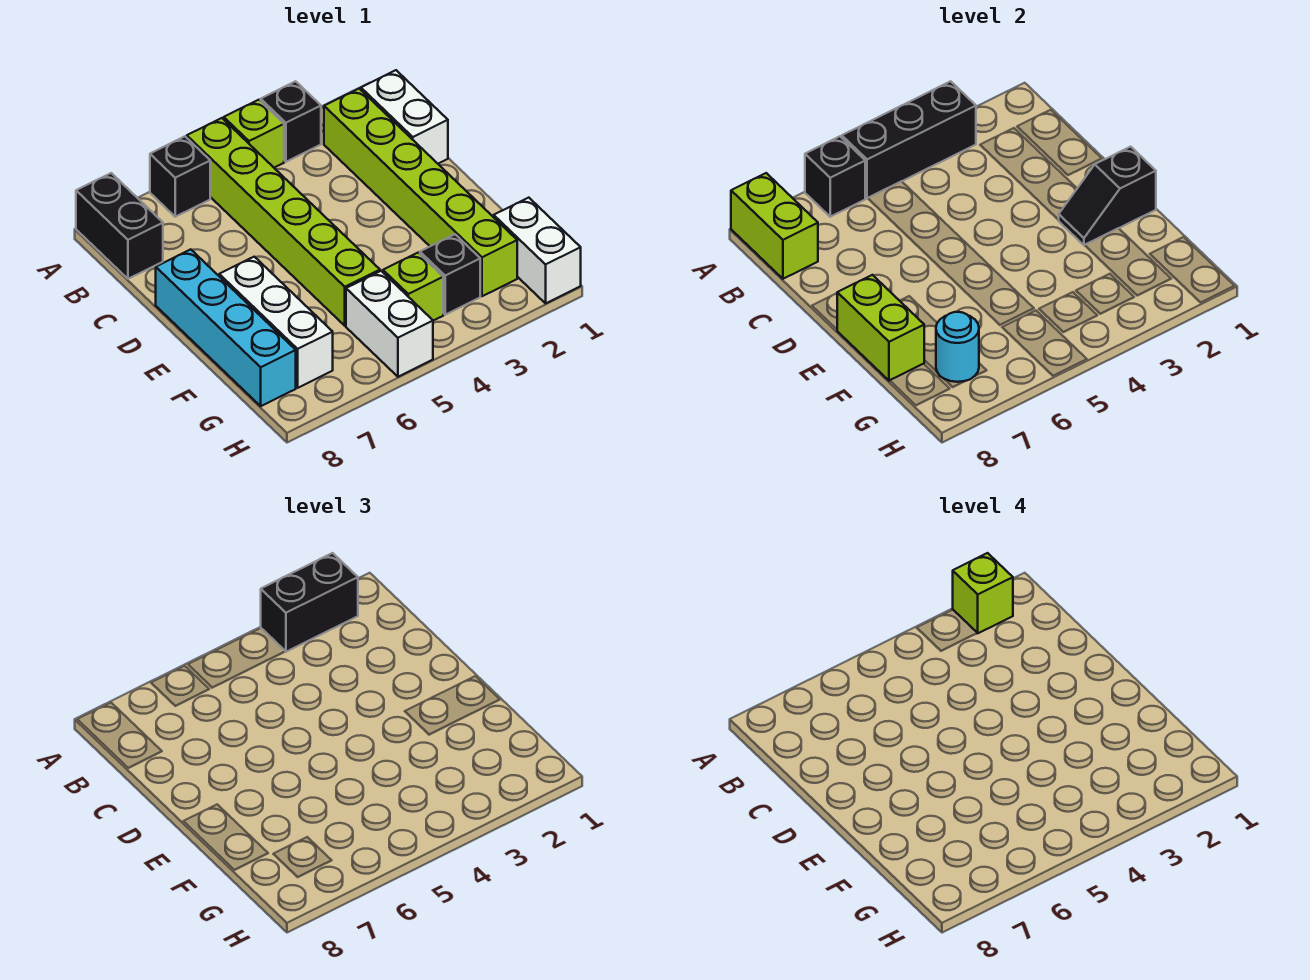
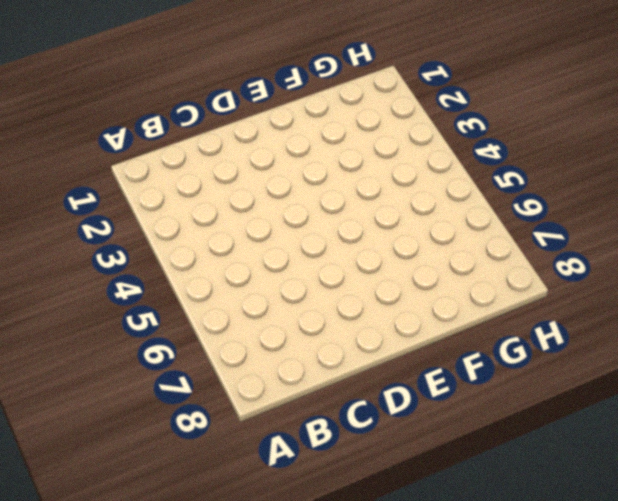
none -> black 1x1 brick [261,81,321,162]
none -> lime 1x1 brick [224,100,284,168]
none -> lime 1x6 brick [187,118,380,326]

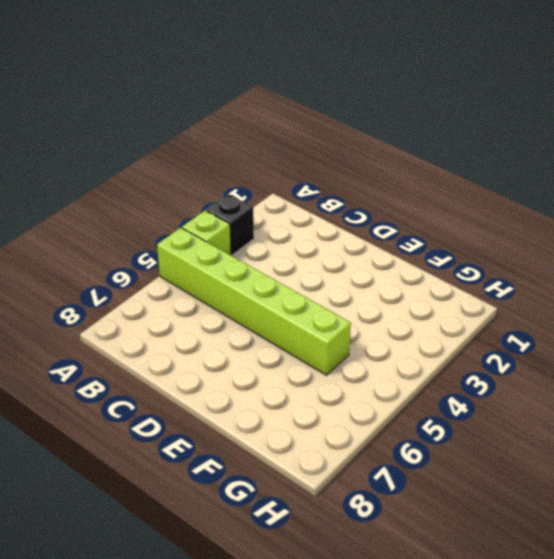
none -> black 1x1 brick [150,136,210,217]
none -> black 1x2 brick [76,173,163,279]
none -> white 1x2 brick [361,70,448,164]

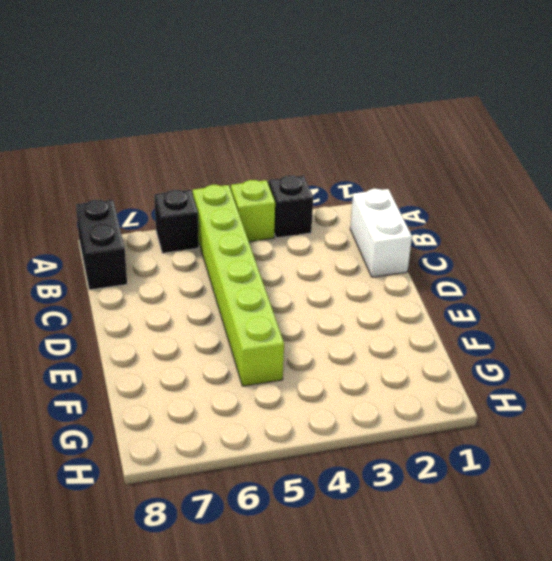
none -> lime 1x6 brick [324,89,517,296]
none -> cyan 1x4 brick [156,249,296,406]
none -> white 1x3 brick [219,257,333,388]

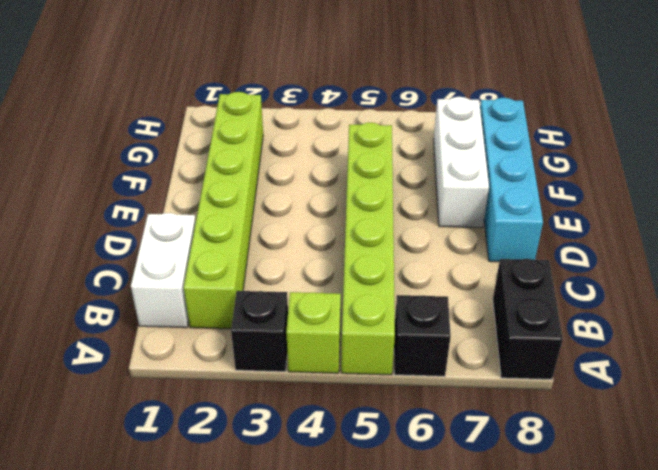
none -> white 1x2 brick [494,198,581,303]
none -> black 1x1 brick [420,234,480,315]
none -> lime 1x1 brick [383,253,443,321]

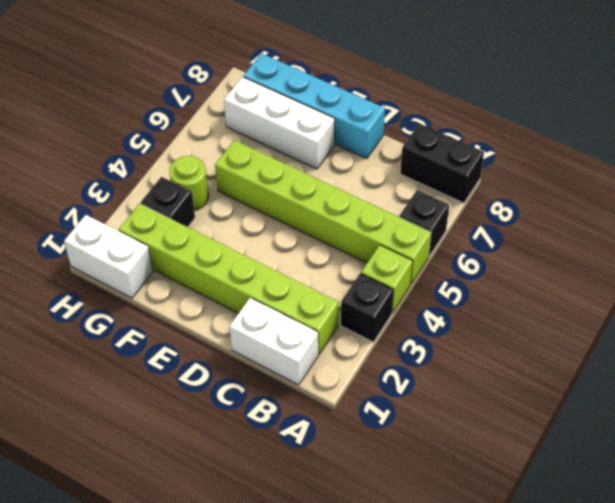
lime 1x1 round brick [169,156,209,210] -> lime 1x1 brick [383,253,443,321]
none -> white 1x2 brick [346,271,433,377]
none -> black 1x3 brick [842,81,976,198]
none -> black 1x1 brick [805,136,865,217]

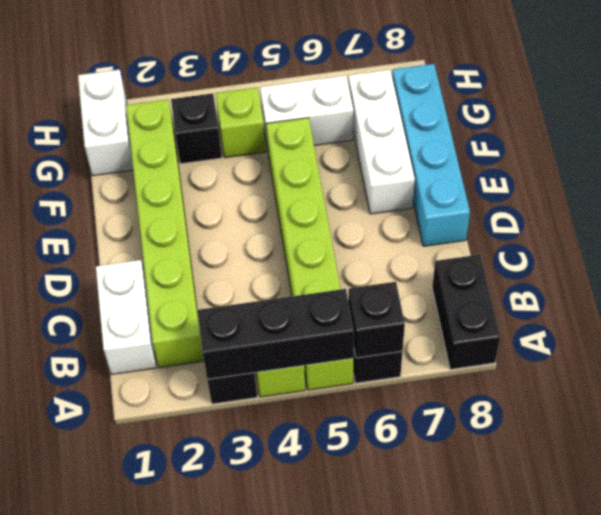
white 1x2 brick [260,76,353,149] -> white 1x2 brick turned to [346,271,433,377]
none -> lime 1x2 brick [731,173,818,279]
none -> black 1x2 slope [1059,147,1156,245]
none -> lime 1x2 brick [837,275,924,381]

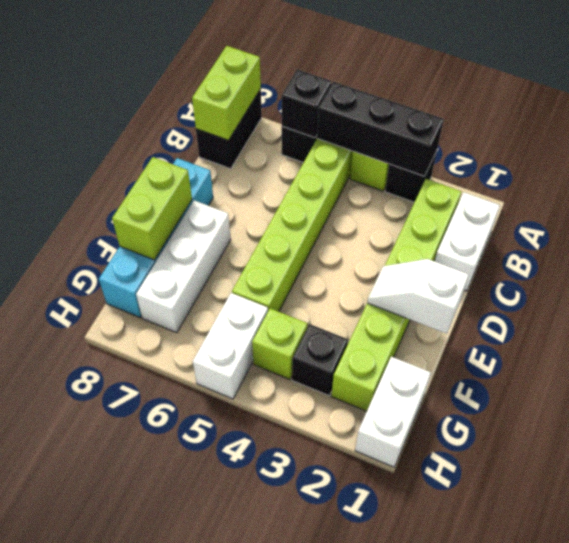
white 1x2 slope [367,259,469,334] -> black 1x2 slope [1059,147,1156,245]
none -> cyan 1x1 round brick [936,312,979,382]
none -> black 1x2 brick [261,553,358,652]
none -> lime 1x1 brick [953,553,1013,633]

